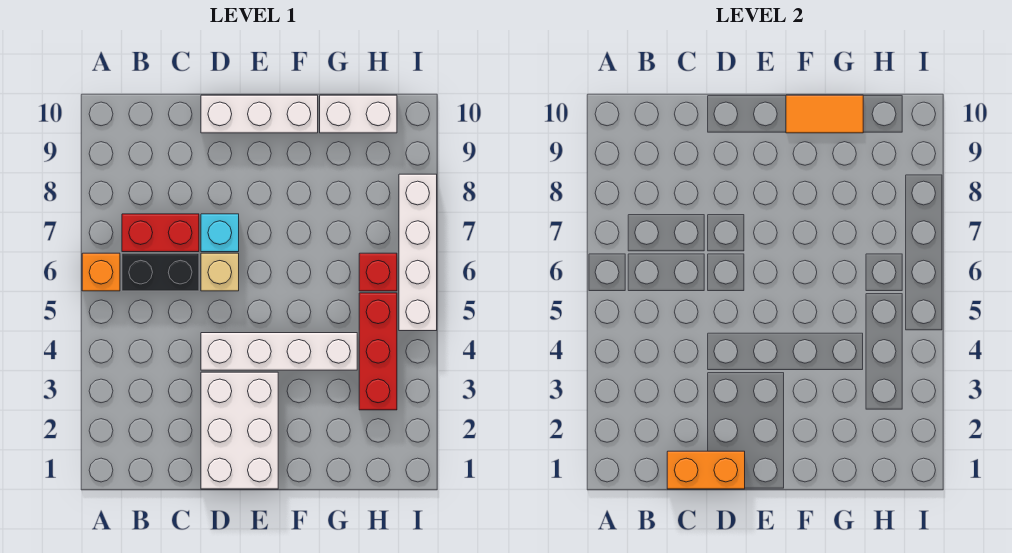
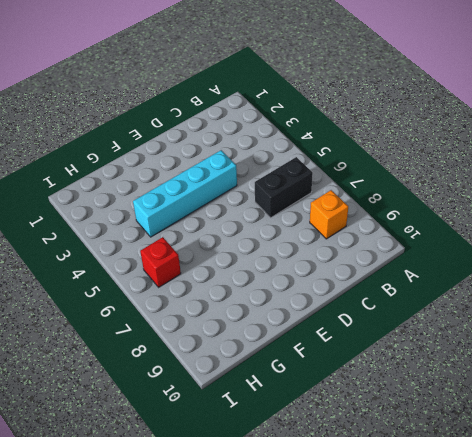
orange 1x1 brick [310,190,348,239] -> orange 1x1 brick moved to [82,253,120,291]
cyan 1x4 brick [133,150,237,237] -> white 1x4 brick [201,333,357,370]
none -> red 1x2 brick [122,214,199,252]
none -> white 2x3 brick [201,372,278,489]
none -> tan 1x1 brick [201,253,239,291]

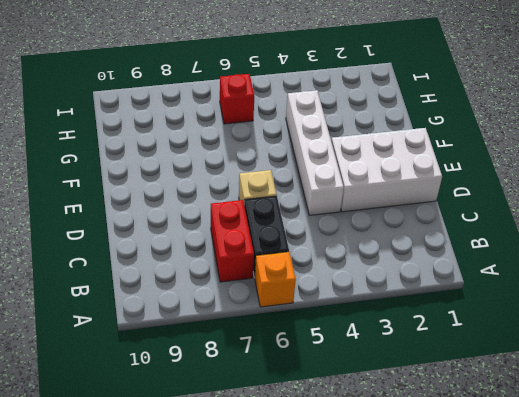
none -> cyan 1x1 brick [201,214,239,252]
none -> white 1x3 brick [201,95,318,133]
none -> white 1x2 brick [320,95,397,133]

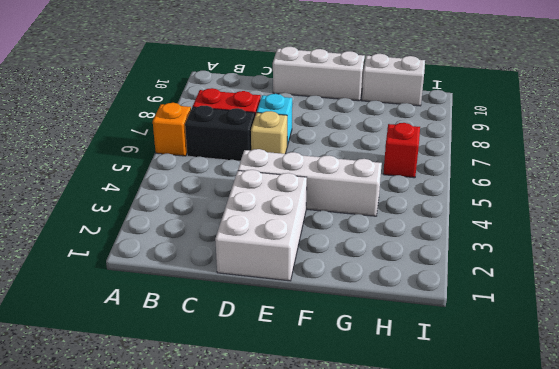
none -> red 1x3 brick [359,293,397,410]
none -> white 1x4 brick [399,174,437,331]
none -> orange 1x2 brick [667,451,745,489]

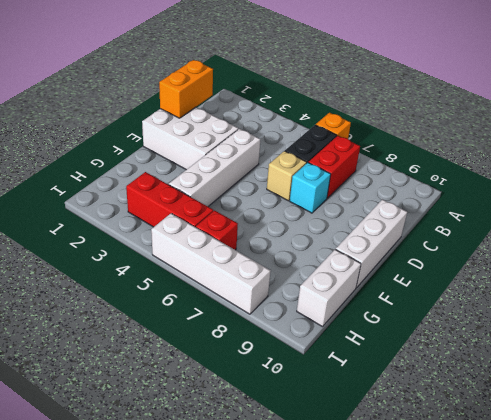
none -> orange 1x2 tile [786,95,863,133]

